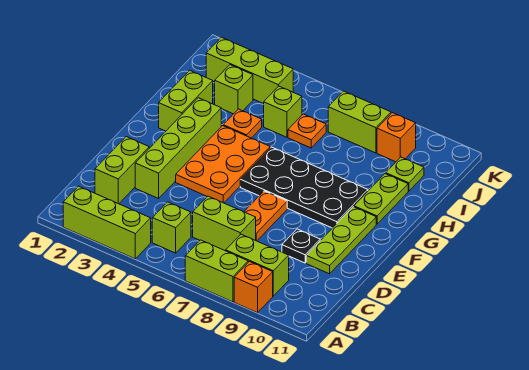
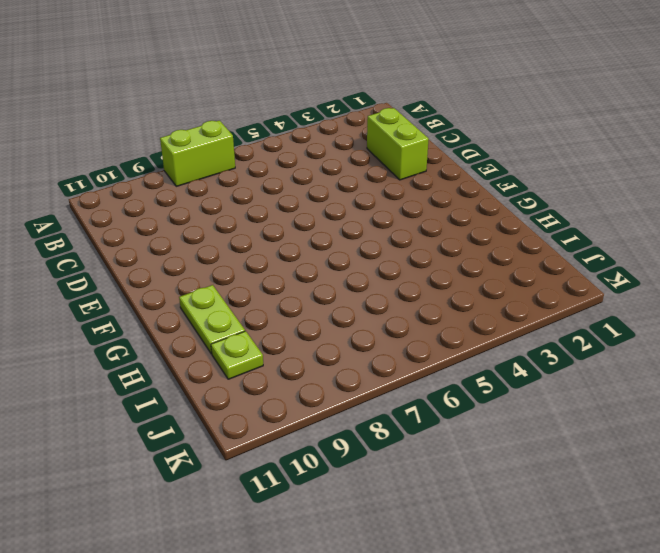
none -> lime 1x3 brick [63,186,151,259]
none -> orange 1x1 brick [234,262,273,313]
none -> lime 1x1 brick [152,202,191,253]

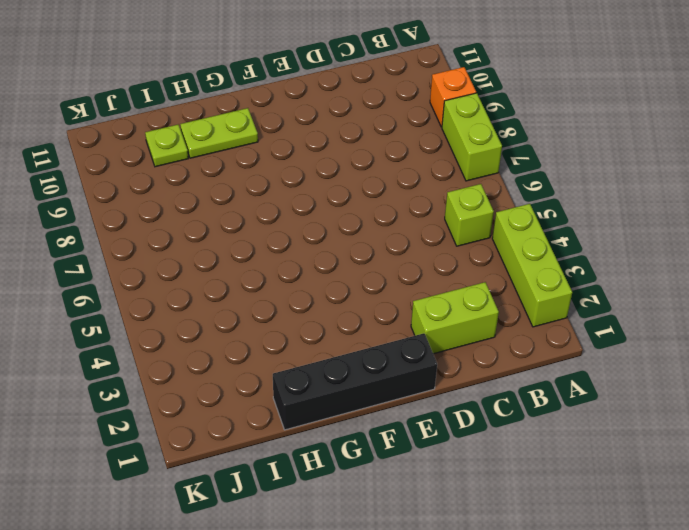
black 1x4 brick [273,333,437,430] -> none
none -> lime 1x2 brick [226,234,289,296]
none -> lime 1x2 brick [193,196,256,251]
none -> lime 1x4 brick [135,98,221,198]

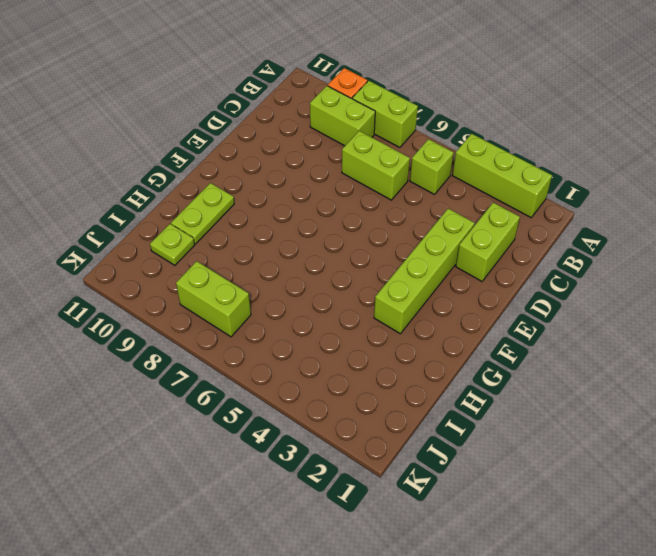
none -> orange 1x2 plate [244,191,287,241]
none -> black 1x1 plate [282,229,320,263]
none -> lime 1x3 plate [306,207,376,274]

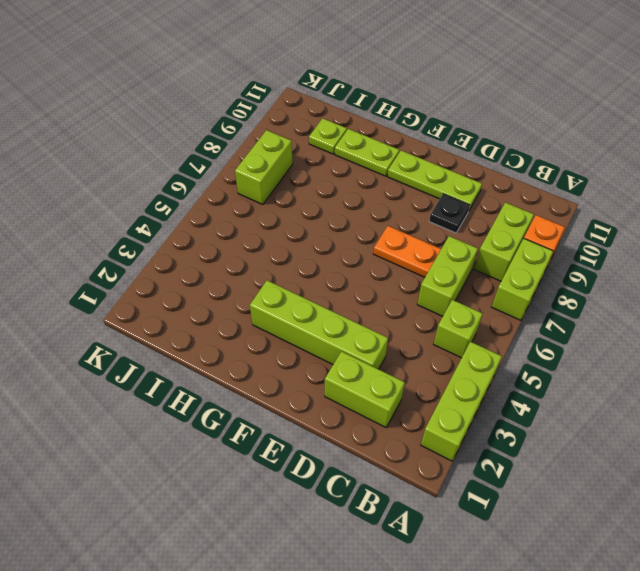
none -> orange 2x3 plate [176,126,270,203]
none -> black 2x4 plate [240,147,368,228]
none -> lime 1x2 brick [159,70,213,131]

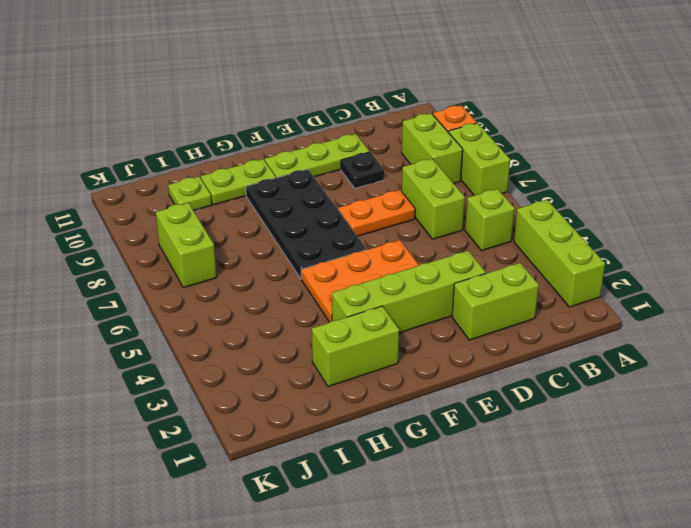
none -> orange 1x1 plate [223,109,262,138]
none -> lime 1x1 brick [215,65,253,114]
none -> lime 1x1 brick [264,86,302,137]

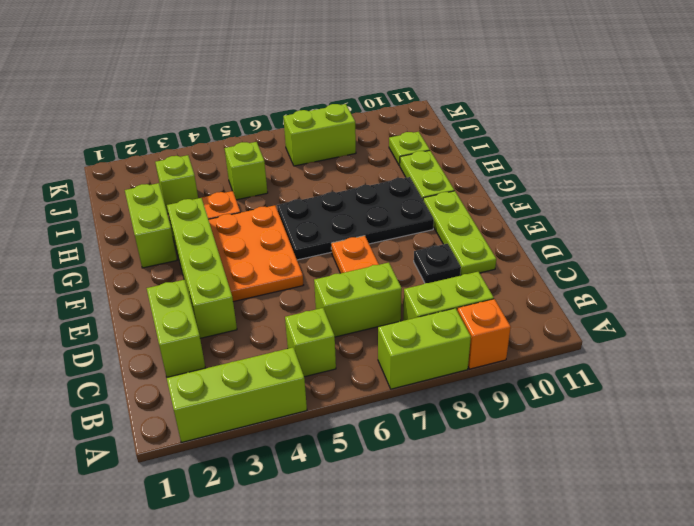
none -> orange 1x1 plate [288,114,326,148]
none -> lime 1x3 brick [206,37,293,104]
none -> orange 1x1 brick [377,113,416,162]

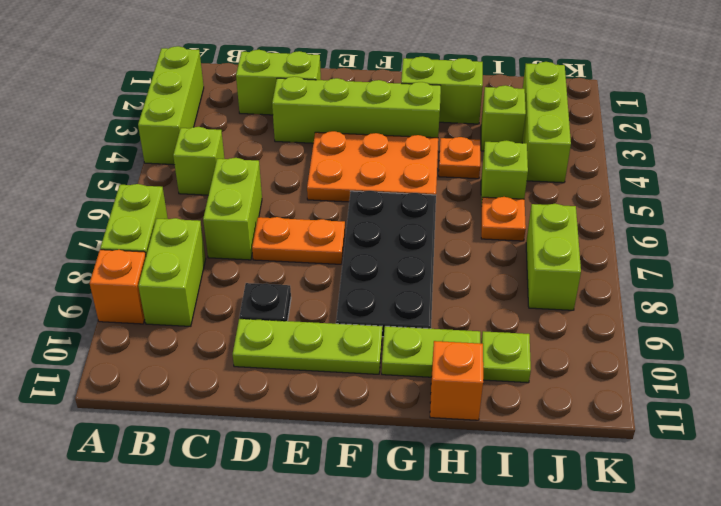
orange 1x1 brick [430,341,483,420] -> orange 1x1 brick moved to [377,113,416,162]

